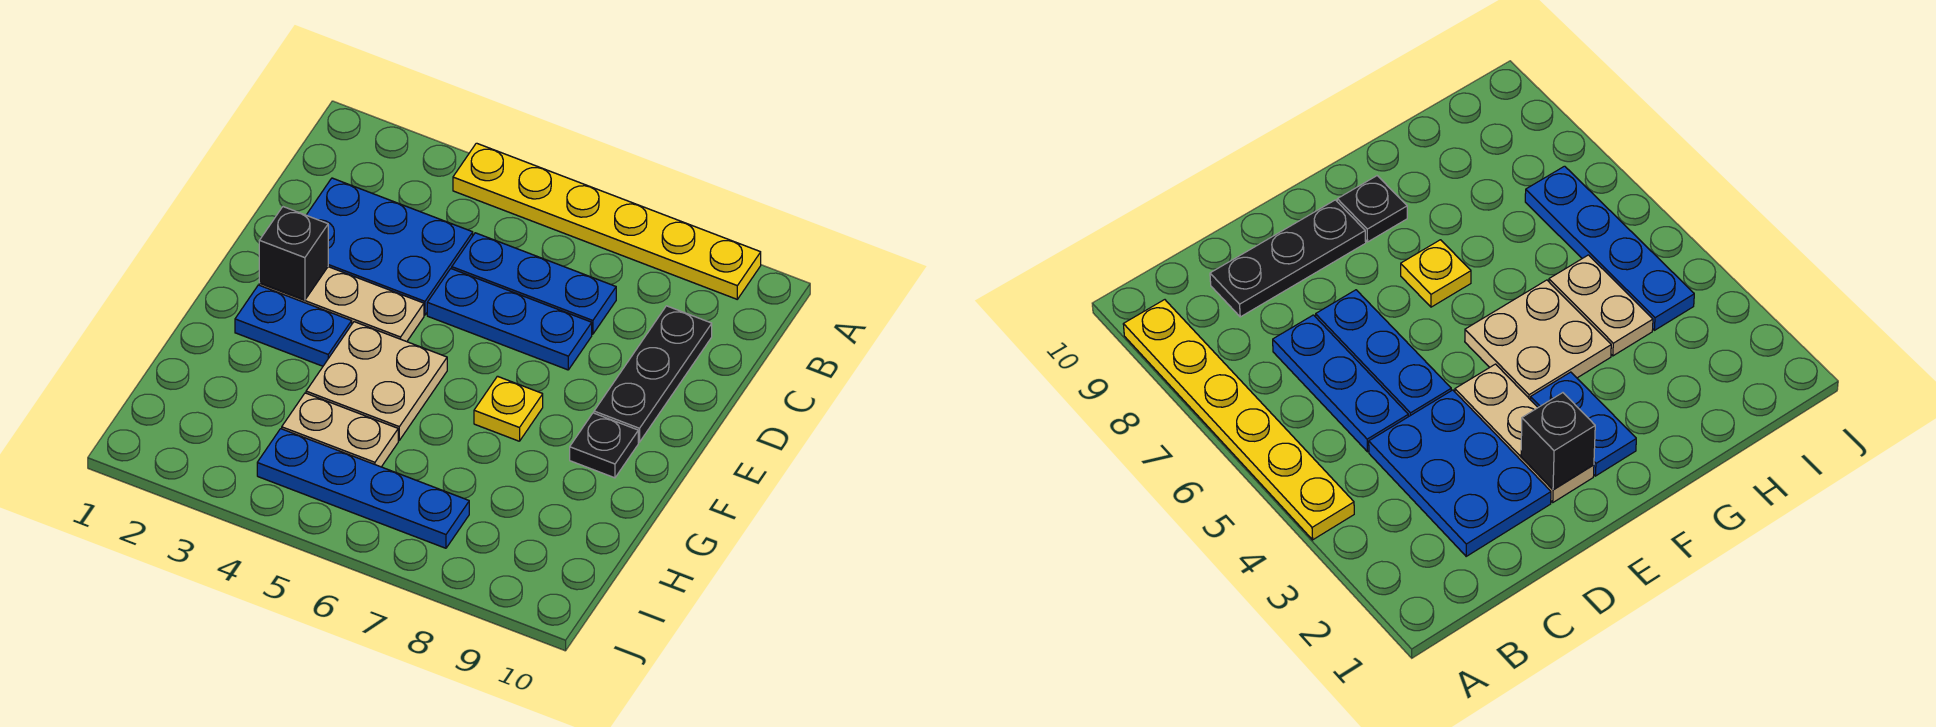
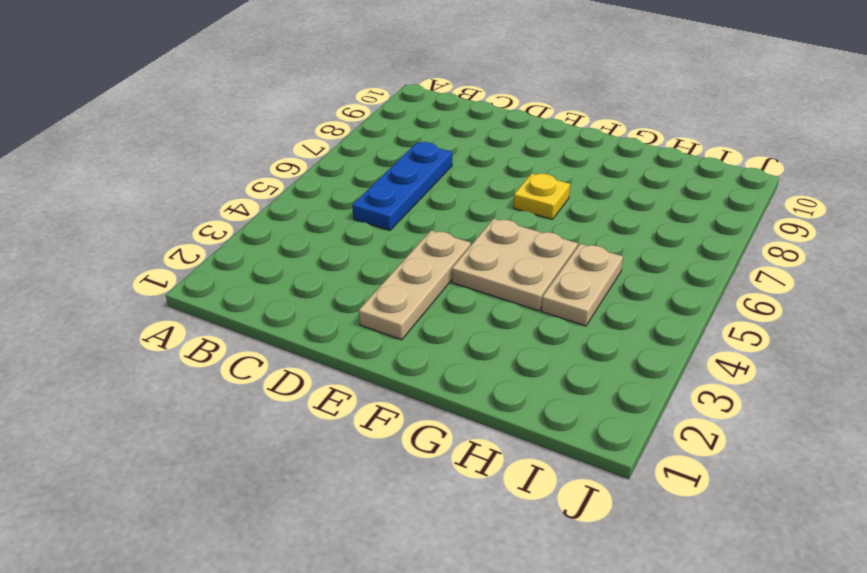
none -> yellow 1x6 plate [453,143,761,299]
none -> blue 2x3 plate [307,178,473,315]
none -> black 1x3 plate [594,306,712,442]

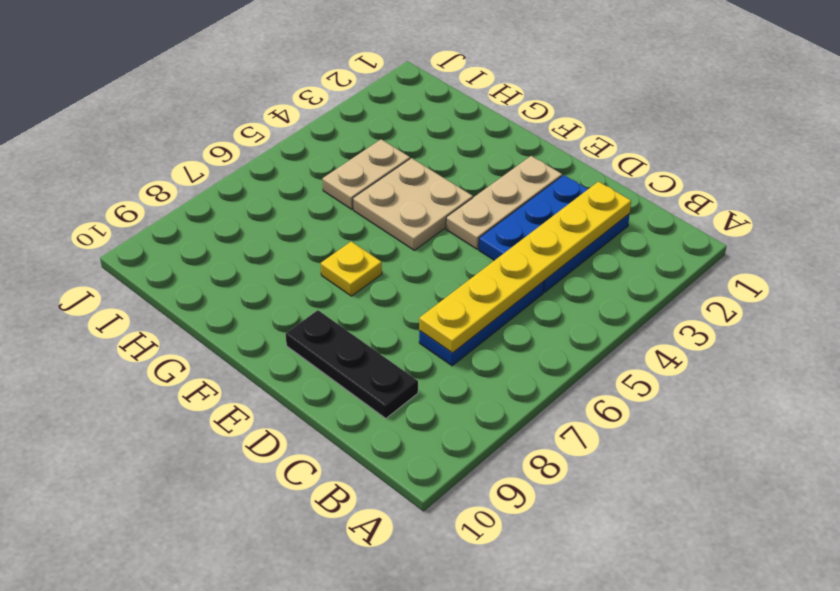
yellow 1x6 plate [419,182,631,353] -> yellow 1x6 plate moved to [453,143,761,299]
none -> blue 1x3 plate [427,269,592,370]
none -> blue 1x2 plate [235,285,352,366]
none -> black 1x1 plate [570,413,638,478]

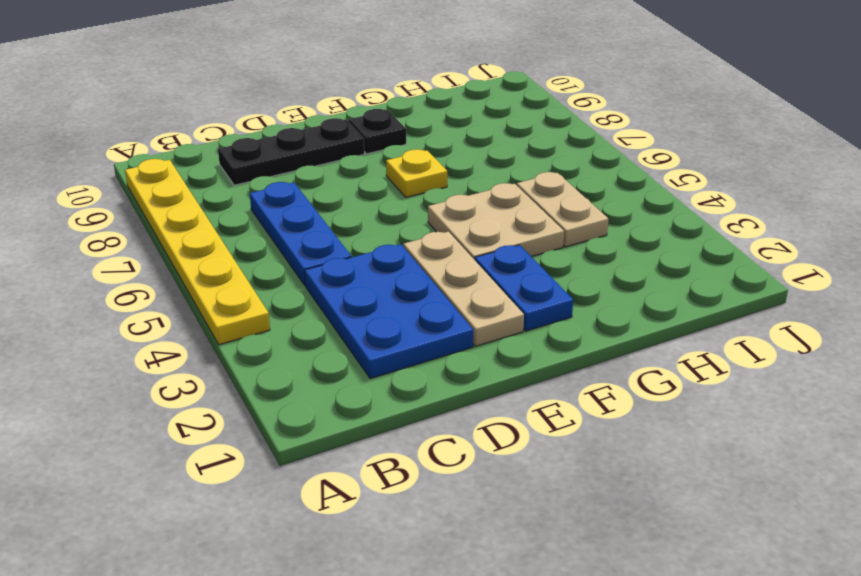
none -> blue 1x3 plate [427,269,592,370]
none -> blue 1x4 plate [257,429,469,548]
none -> black 1x1 brick [259,207,328,300]

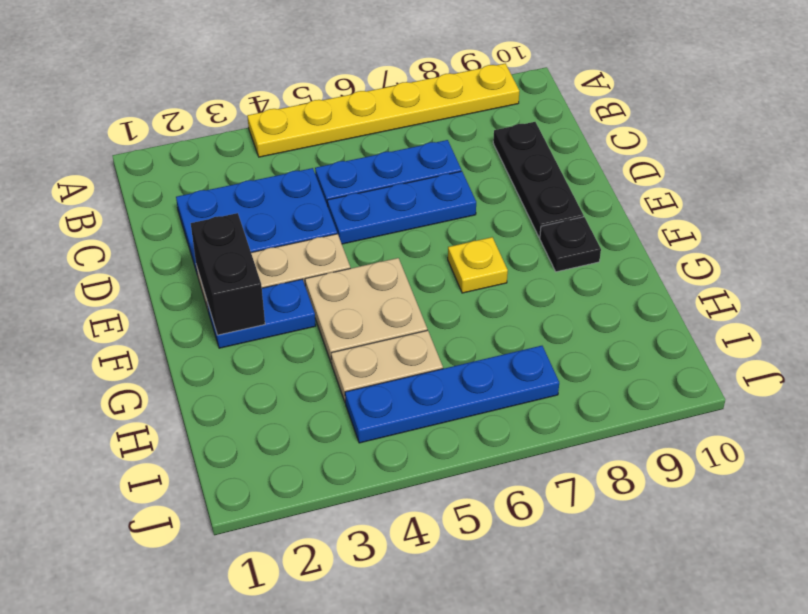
black 1x2 brick [191,213,265,335] -> black 1x1 brick [259,207,328,300]

